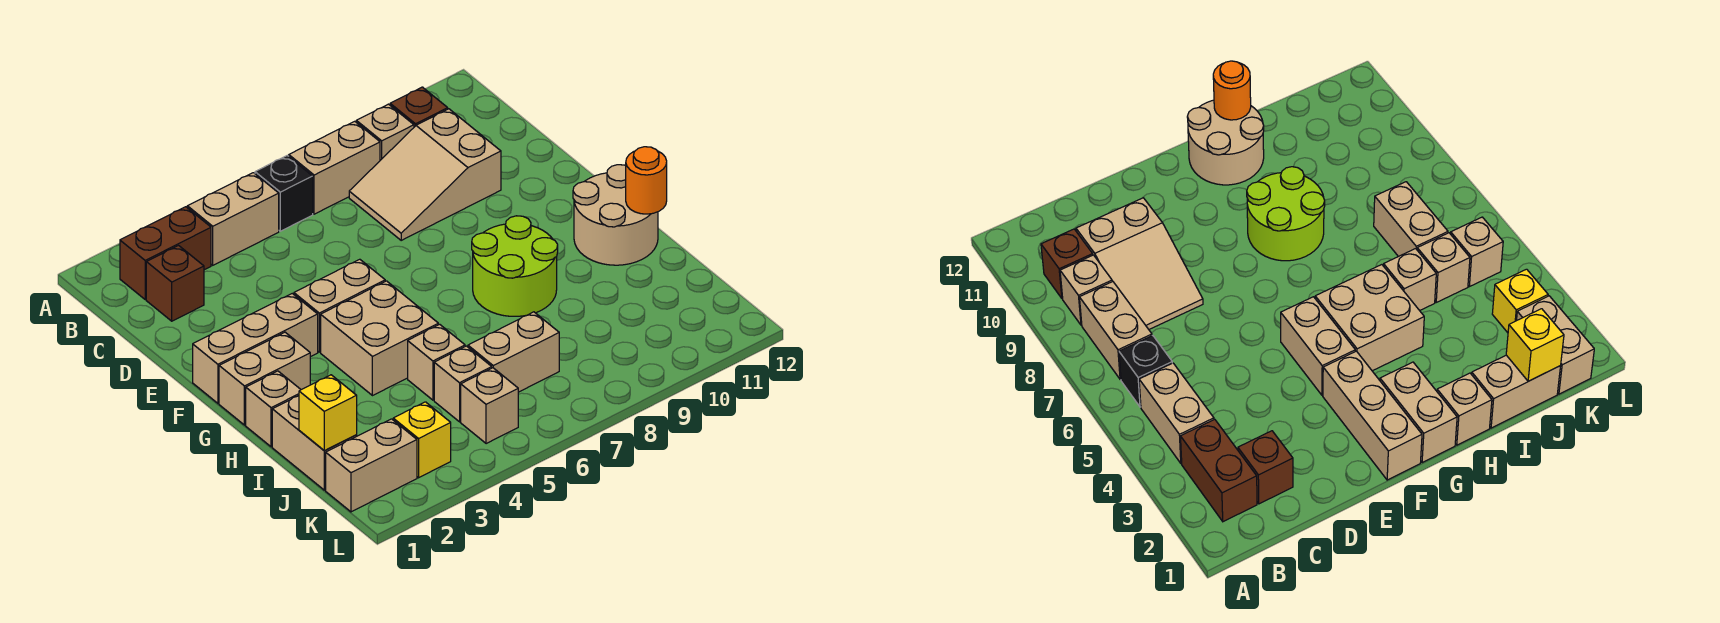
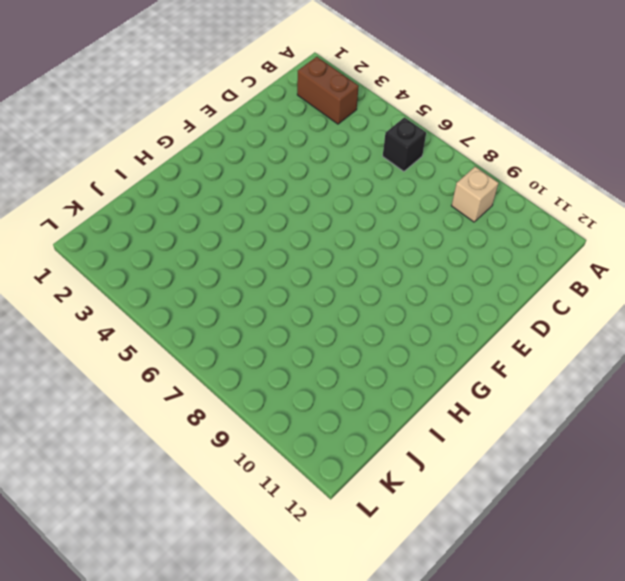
none -> tan 1x2 brick [187,173,279,265]
none -> tan 1x2 brick [289,121,380,214]
none -> brown 1x1 brick [390,87,448,127]

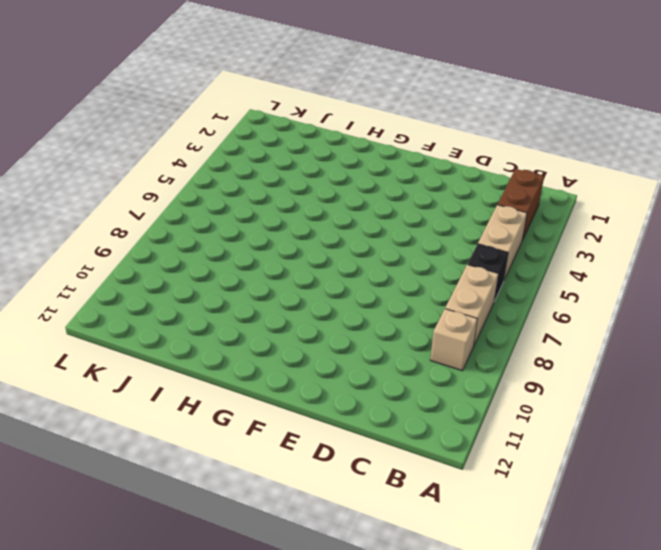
none -> brown 1x1 brick [390,87,448,127]
none -> brown 1x1 brick [146,246,204,321]
none -> tan 2x3 slope [349,109,501,240]

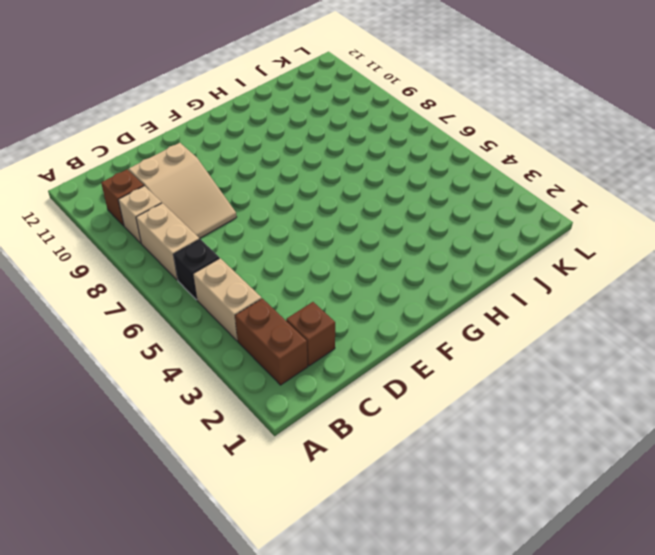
none -> tan 1x3 brick [193,294,318,403]
none -> tan 1x2 brick [294,259,385,352]
none -> tan 1x2 brick [219,332,310,425]

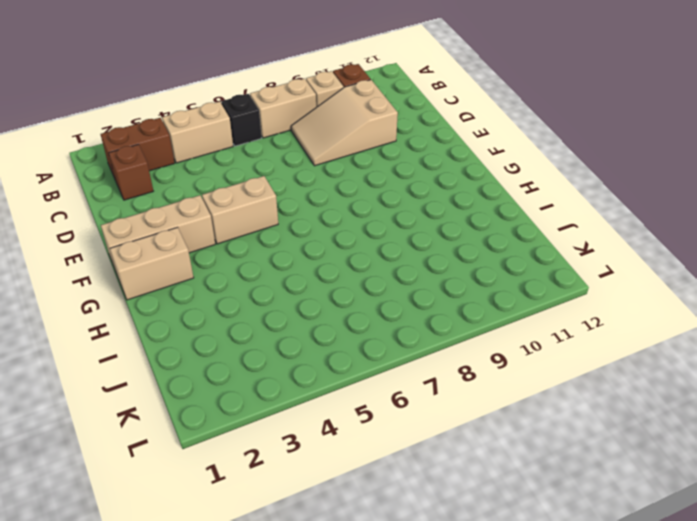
none -> tan 2x2 brick [321,281,438,396]
none -> lime 2x2 round brick [472,216,558,316]
none -> tan 2x2 round brick [573,165,658,265]

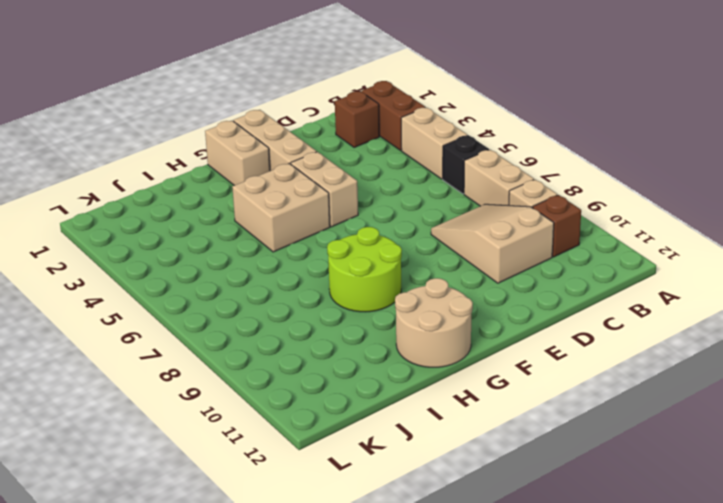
none -> tan 1x1 brick [246,371,301,447]
none -> tan 1x2 brick [272,396,357,490]
none -> tan 1x1 brick [408,324,465,400]

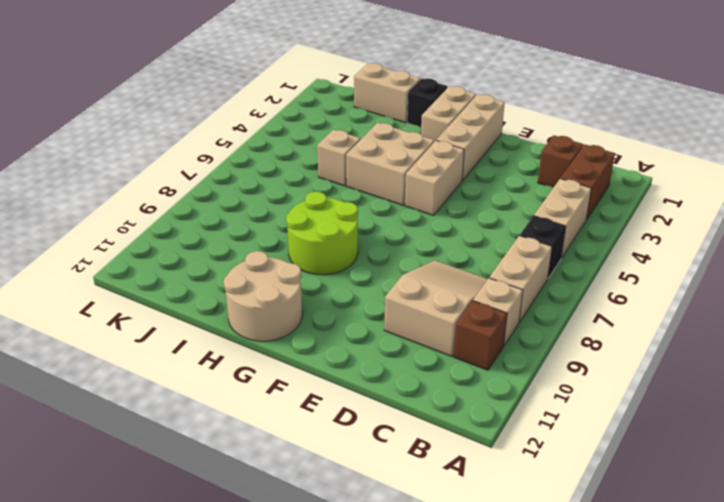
black 1x1 brick [407,78,448,127] -> tan 1x1 brick [246,371,301,447]
none -> tan 1x1 brick [434,346,492,422]
none -> tan 1x2 brick [468,312,559,392]
none -> tan 1x2 brick [326,419,417,512]

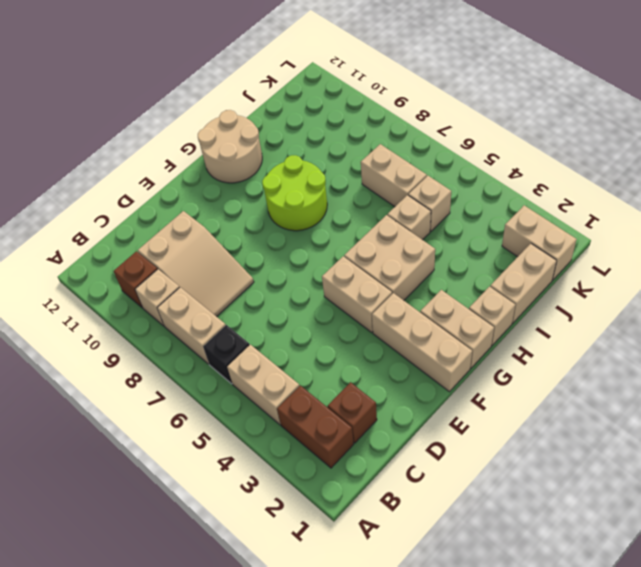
none -> yellow 1x1 brick [393,402,451,478]
none -> tan 1x1 brick [461,368,518,444]
none -> orange 1x1 round brick [626,147,667,214]

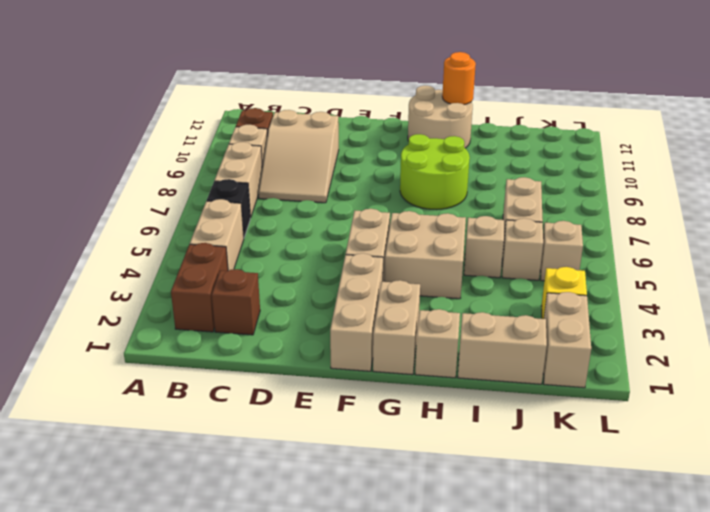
none -> yellow 1x1 brick [299,375,357,451]

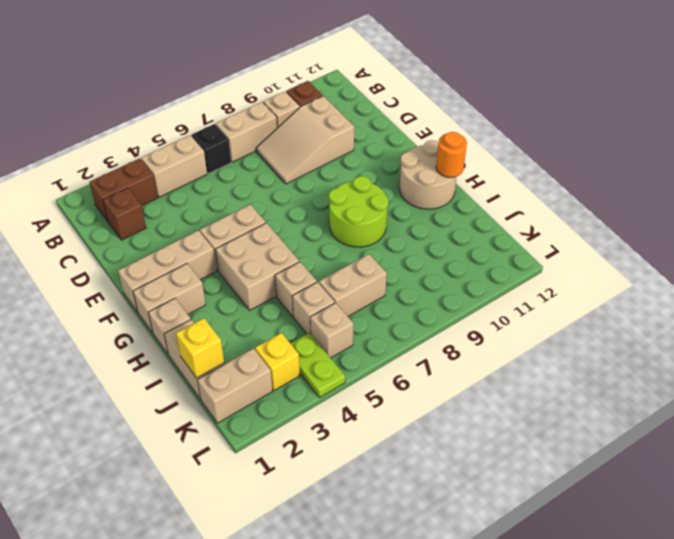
lime 1x2 plate [290,333,345,398] -> none

